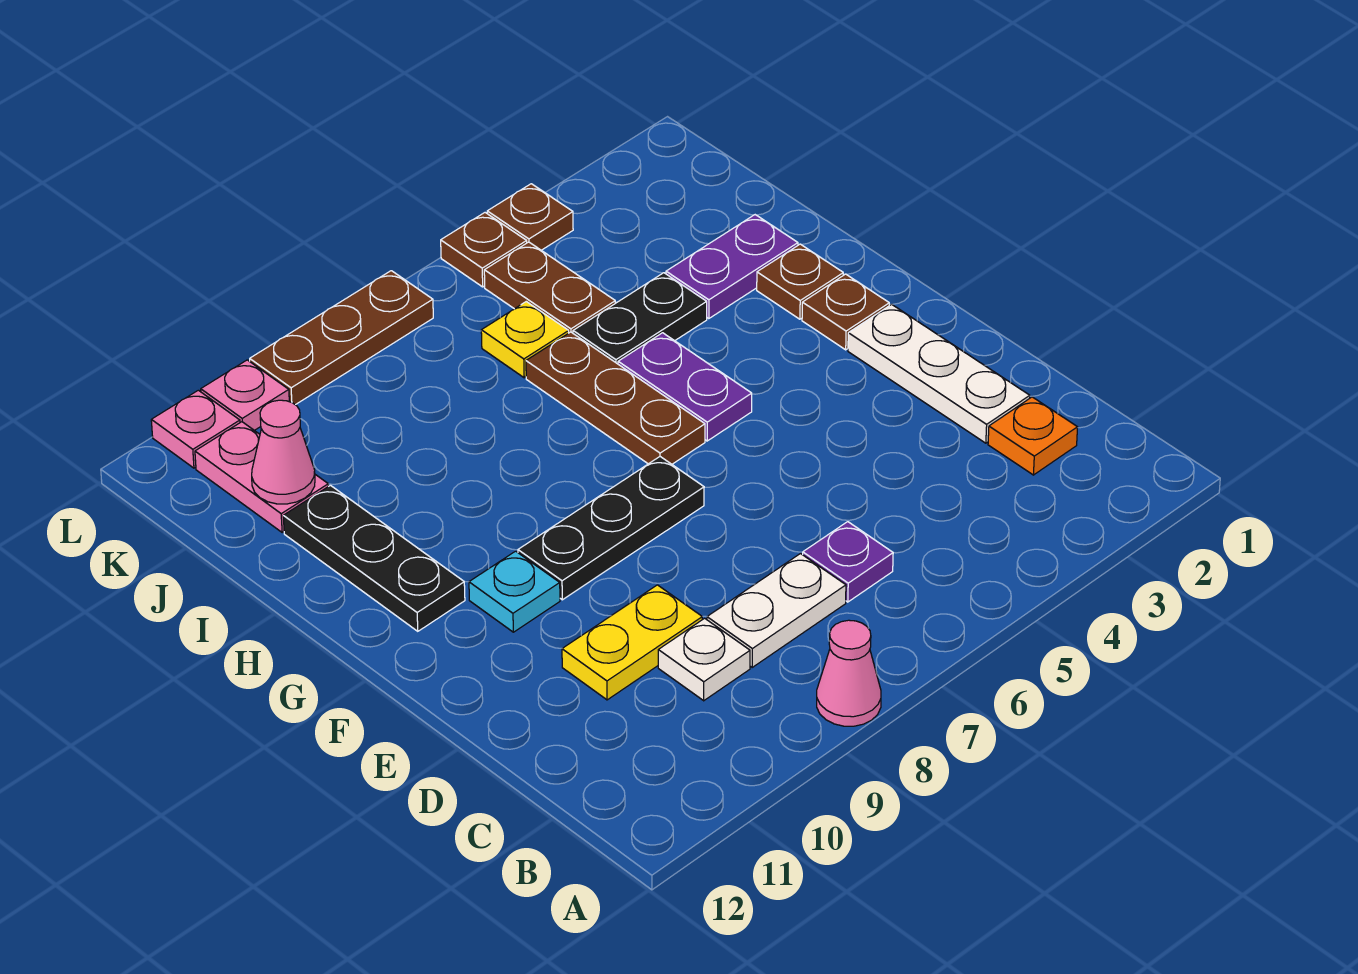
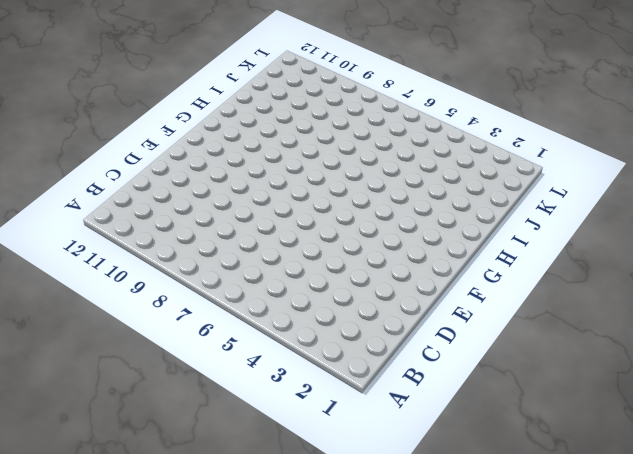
none -> pink 1x1 cone [817,620,881,726]
none -> orange 1x1 plate [988,397,1078,475]
none -> purple 1x1 plate [803,522,893,602]

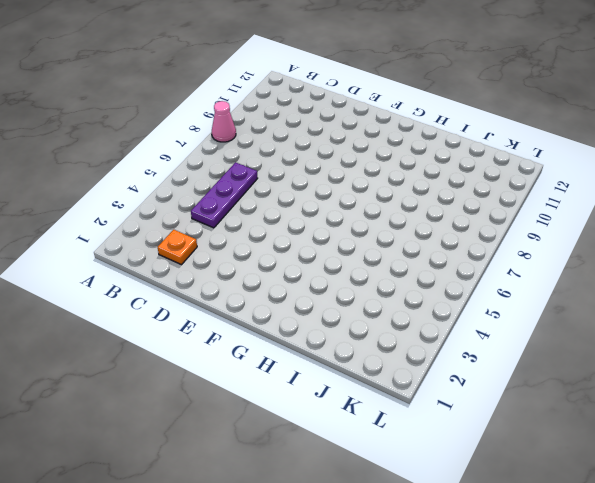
purple 1x3 plate [191,162,258,228] -> purple 1x1 plate [803,522,893,602]
none -> white 1x2 plate [707,554,846,667]
none -> white 1x1 plate [658,618,750,701]
none -> white 1x3 plate [848,304,1030,443]

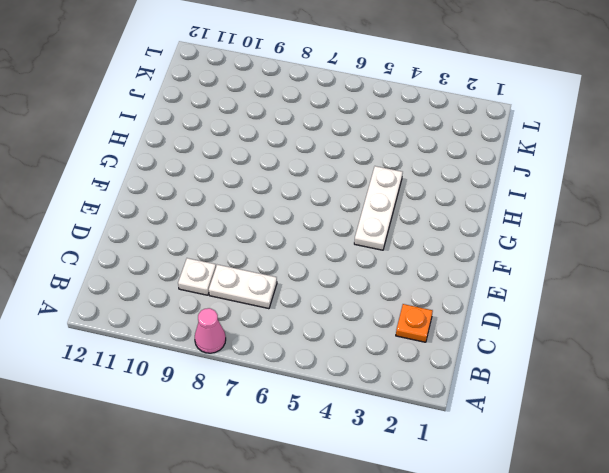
white 1x3 plate [354,166,403,250] -> white 1x3 plate moved to [848,304,1030,443]
none -> purple 1x1 plate [803,522,893,602]
none -> yellow 1x2 plate [562,585,702,700]
none -> black 1x3 plate [518,457,704,600]

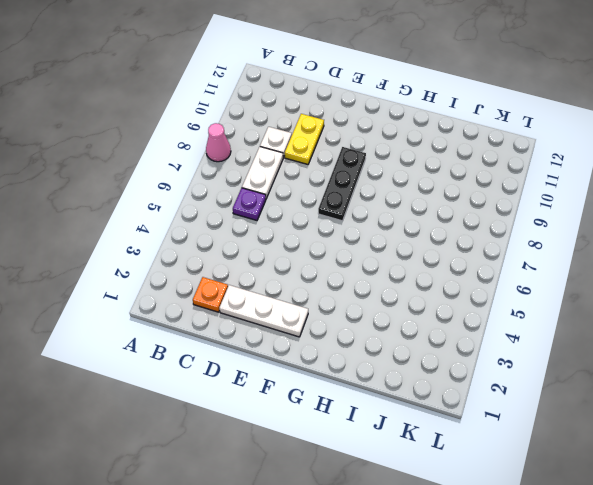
none -> cyan 1x1 plate [469,551,560,632]
none -> brown 1x1 plate [802,274,889,350]
none -> purple 1x2 plate [618,333,752,441]

